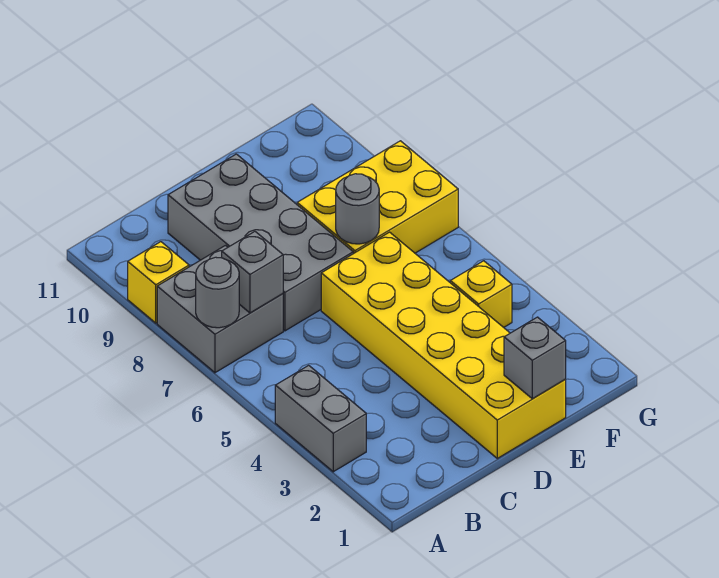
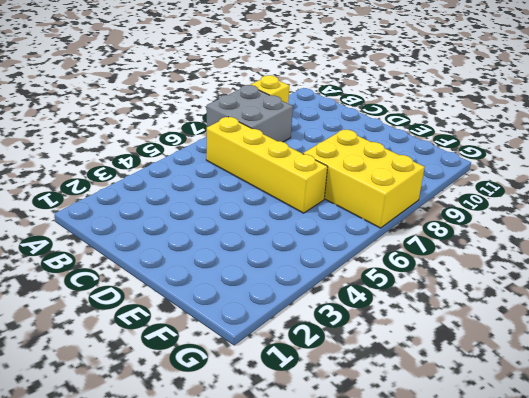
yellow 1x4 brick [206,117,328,213] -> yellow 2x6 brick [321,232,566,458]
none -> grey 1x2 brick [275,365,366,472]
none -> grey 2x4 brick [168,154,353,331]

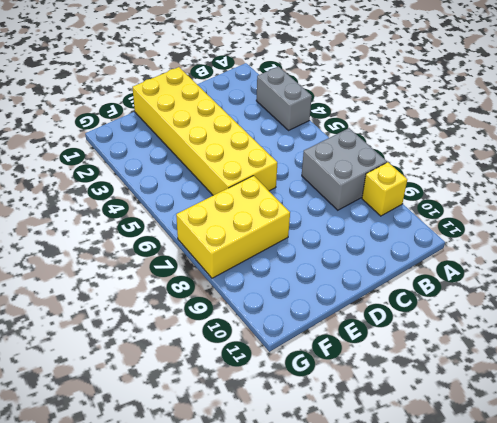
none -> grey 2x4 brick [168,154,353,331]
none -> yellow 1x1 brick [450,261,512,327]

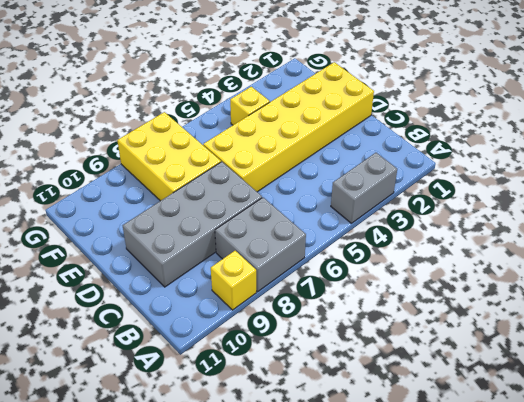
none -> grey 1x1 round brick [196,257,239,328]
none -> grey 1x1 brick [222,232,283,313]

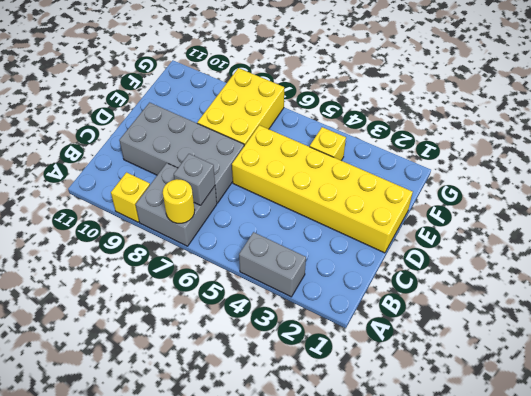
yellow 1x1 round brick [163,179,195,223] -> grey 1x1 round brick [196,257,239,328]
none -> grey 1x1 brick [504,317,566,399]
none -> grey 1x1 round brick [336,174,379,244]

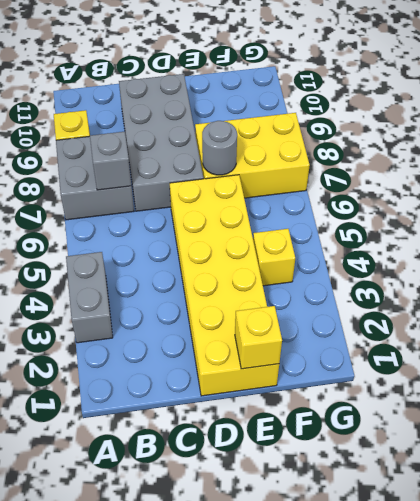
yellow 1x1 brick [235,306,282,369] -> grey 1x1 brick [504,317,566,399]
none -> grey 1x1 round brick [196,257,239,328]

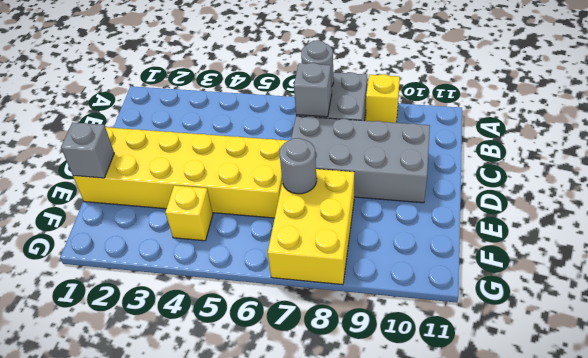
none -> grey 1x2 brick [275,365,366,472]

